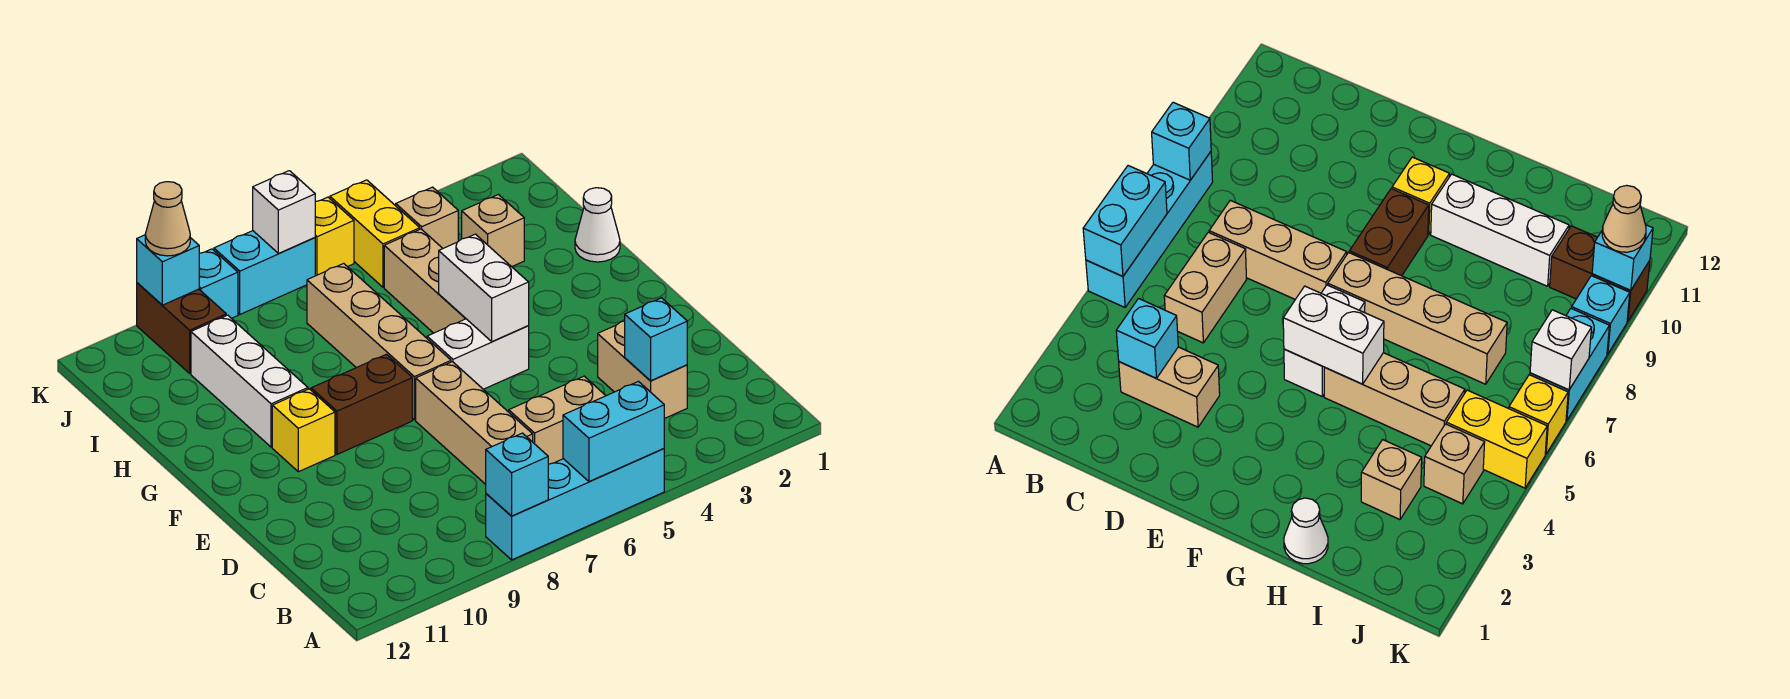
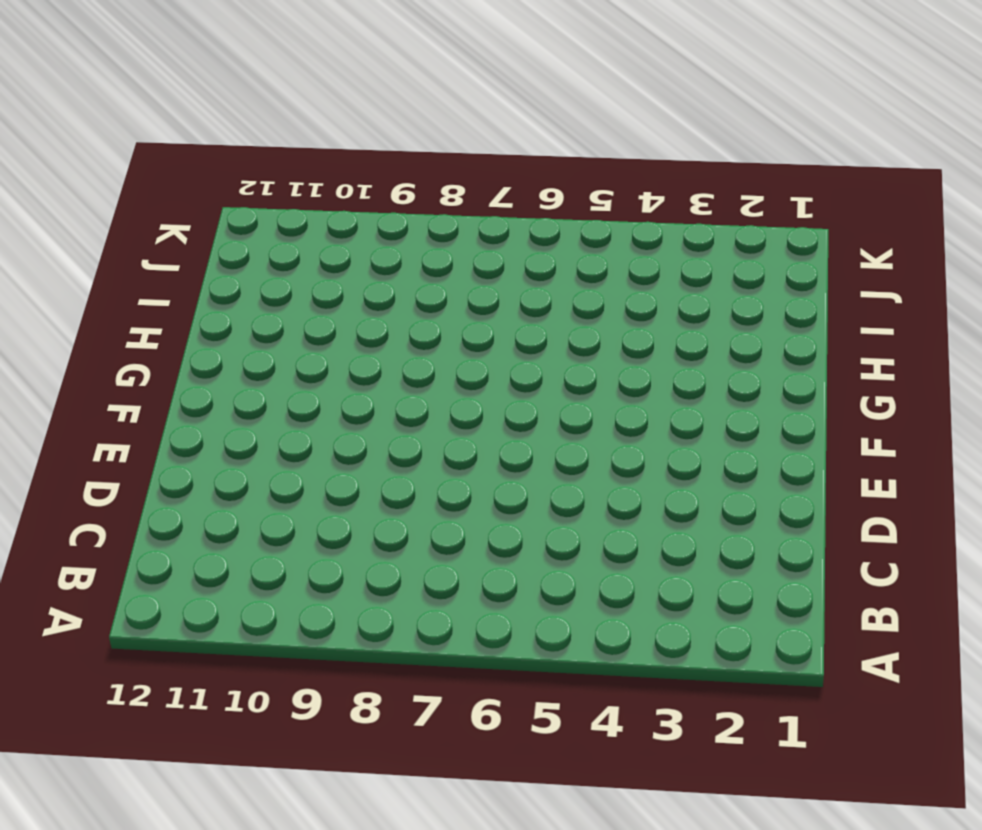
none -> cyan 1x4 brick [486,449,664,560]
none -> tan 1x2 brick [598,321,687,419]
none -> tan 1x2 brick [509,376,606,464]

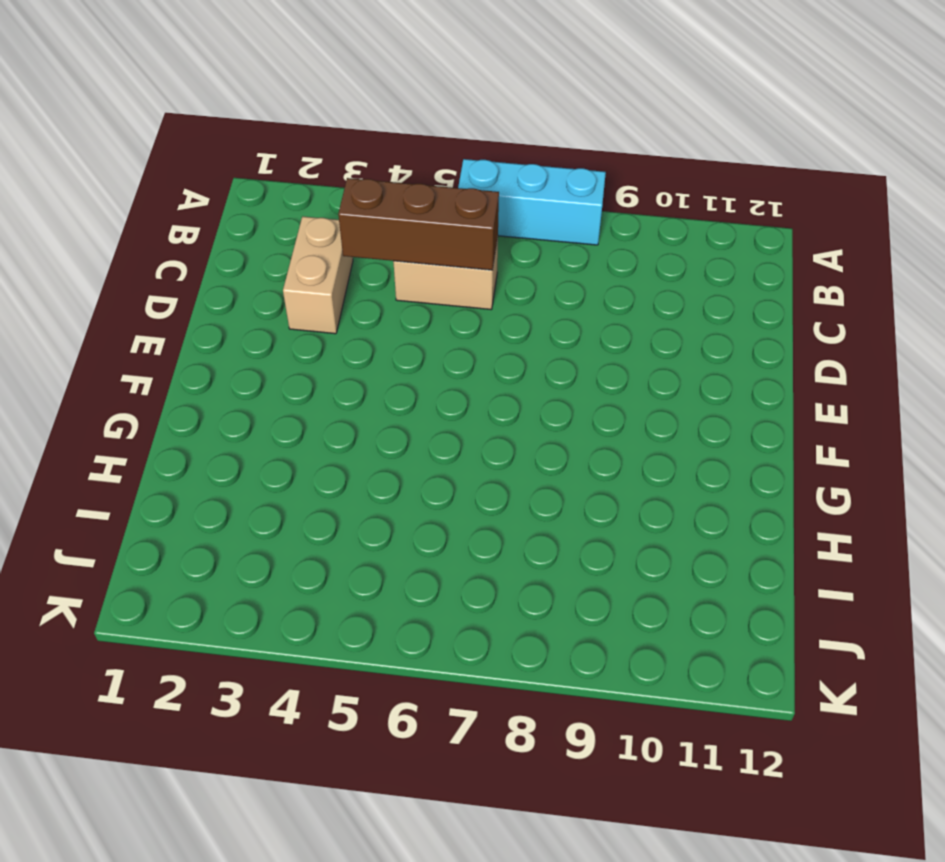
cyan 1x3 brick [458,159,606,245] -> cyan 1x4 brick [486,449,664,560]
brown 1x3 brick [338,178,499,270] -> none
none -> tan 1x3 brick [416,362,533,484]
none -> white 1x2 brick [427,319,529,389]
none -> tan 1x4 brick [307,263,451,420]

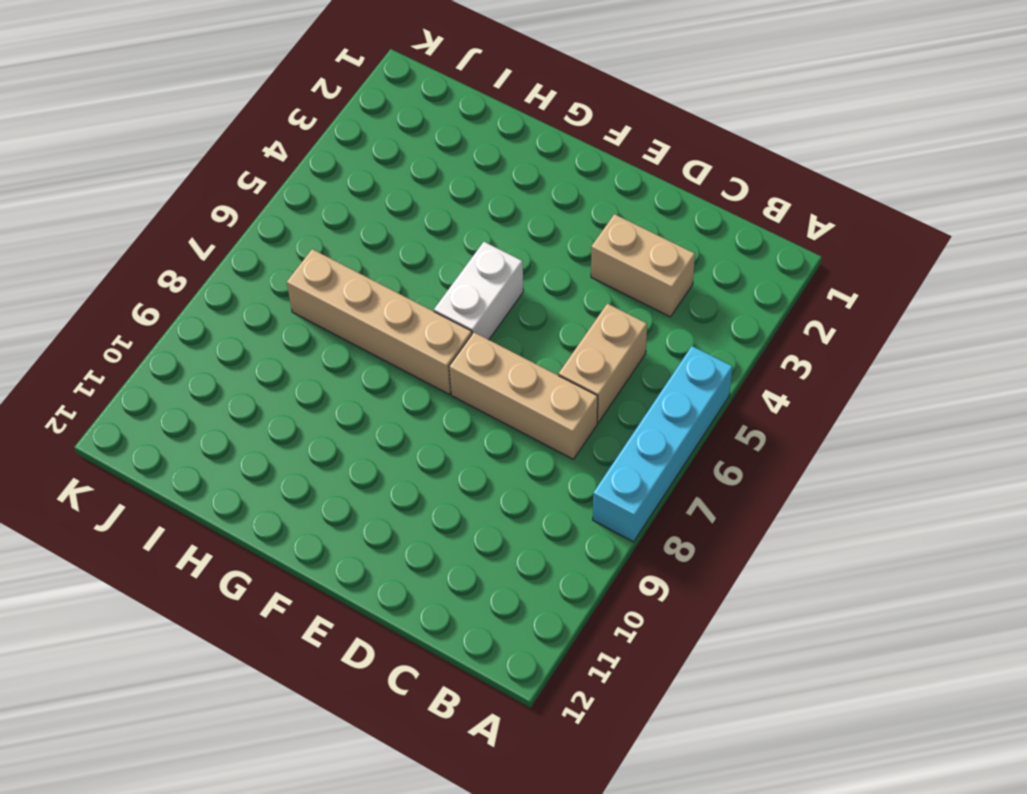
none -> brown 1x2 brick [311,354,412,454]
none -> yellow 1x1 brick [272,389,335,472]
none -> tan 1x3 brick [384,229,466,333]

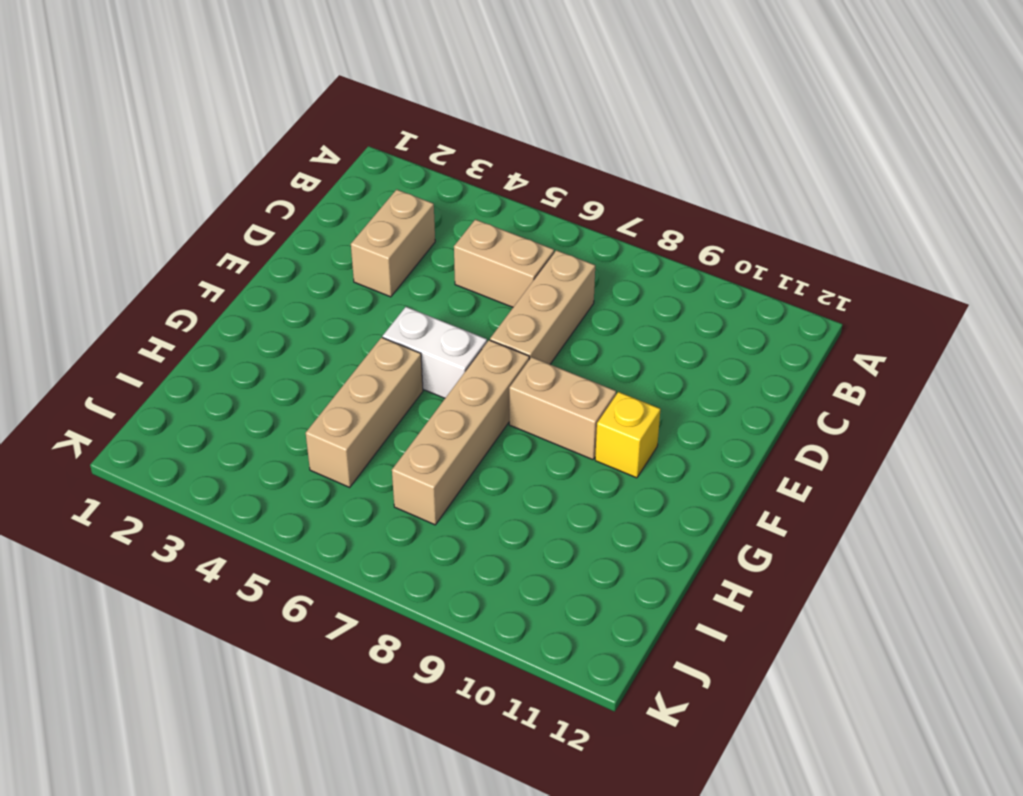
tan 1x2 brick [509,357,616,460] -> brown 1x2 brick [311,354,412,454]
none -> cyan 1x4 brick [486,449,664,560]
none -> white 1x3 brick [191,315,308,447]
none -> white 1x1 cone [575,188,620,262]

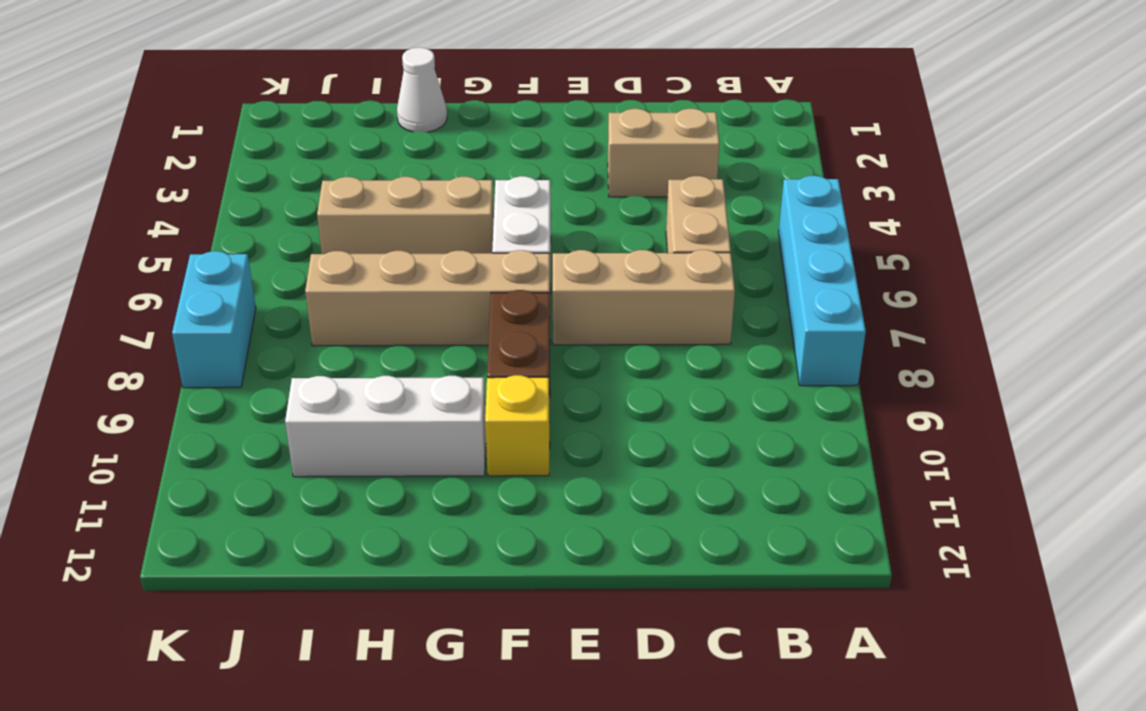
none -> tan 1x1 brick [462,195,524,267]
none -> tan 1x1 brick [396,187,458,248]
none -> yellow 1x2 brick [330,180,420,287]

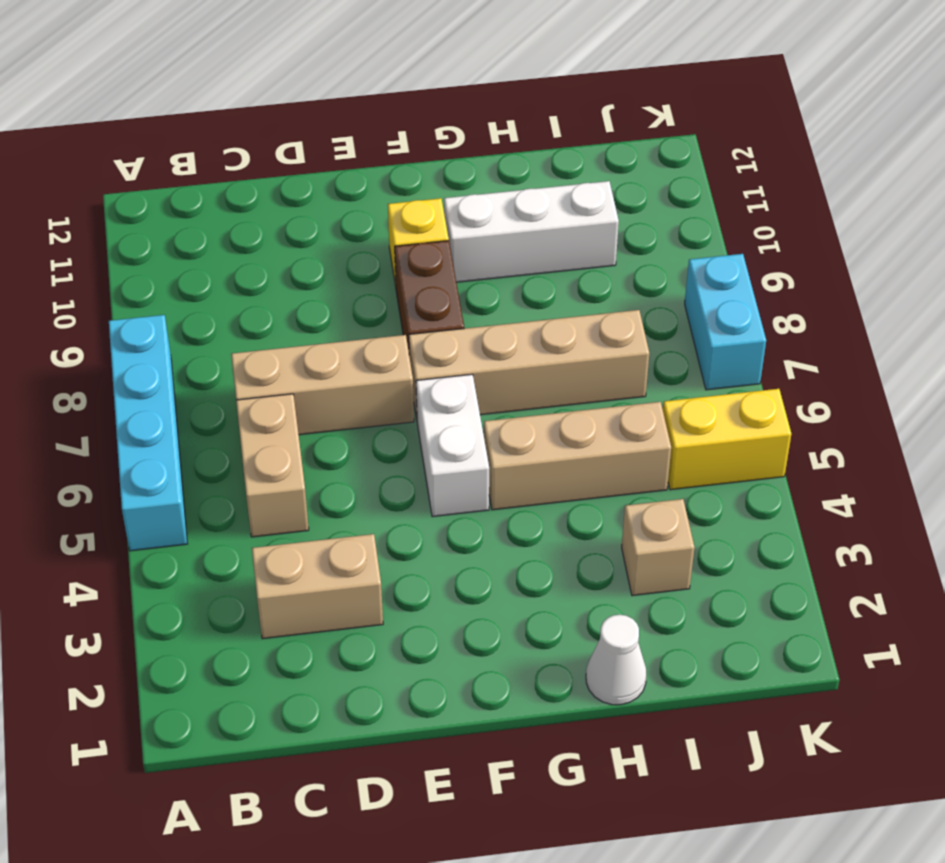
none -> tan 1x1 brick [396,187,458,248]
none -> brown 1x2 brick [137,283,226,373]
none -> yellow 1x1 brick [315,197,354,276]

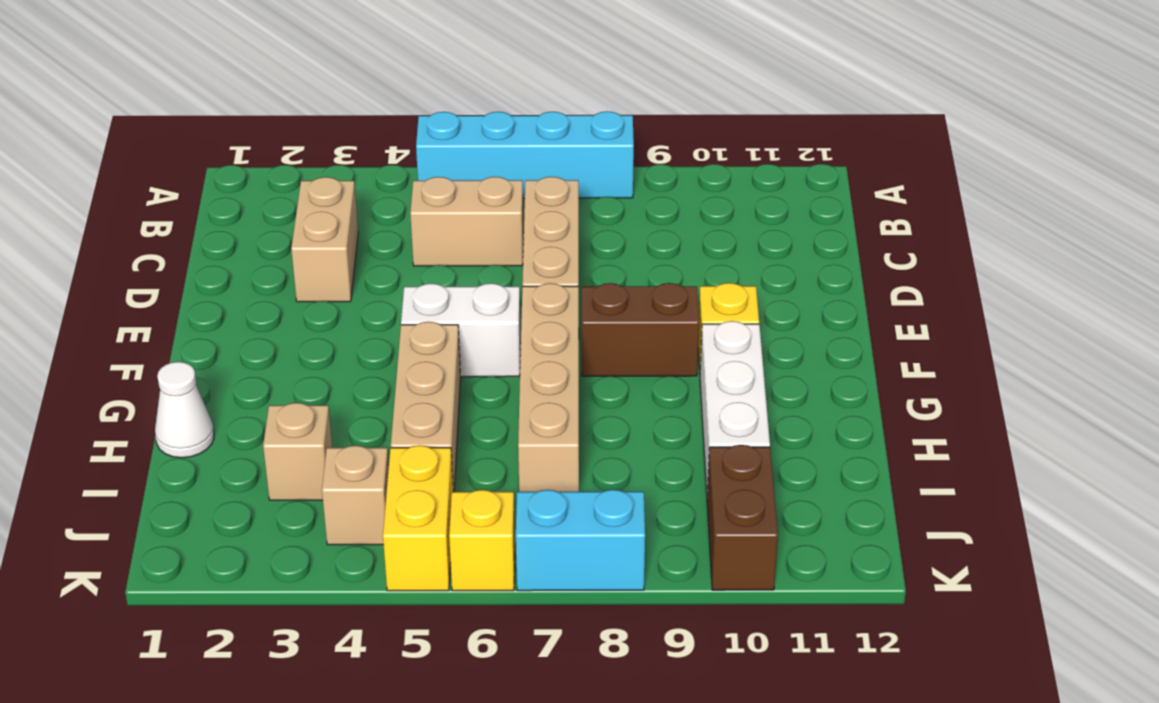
none -> cyan 1x1 brick [199,249,238,318]
none -> cyan 1x2 brick [563,382,664,482]
none -> cyan 1x1 brick [486,433,548,516]

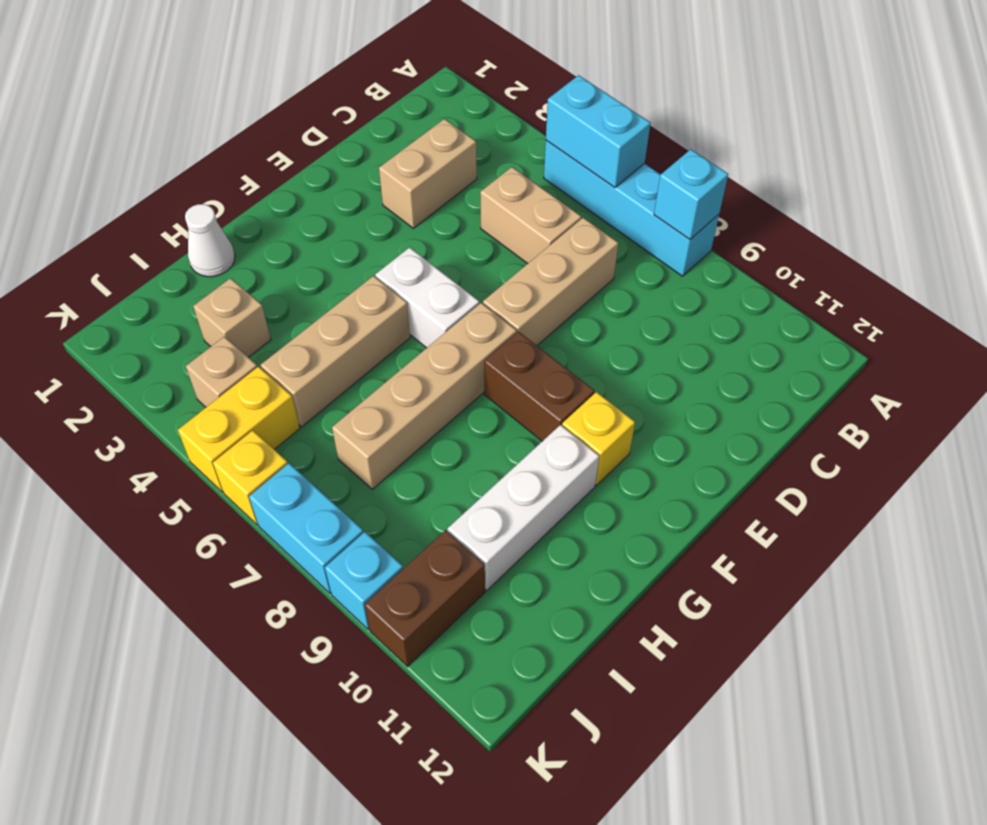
none -> cyan 1x1 brick [625,298,687,381]
none -> white 1x2 brick [439,234,529,341]
none -> white 1x1 brick [253,171,315,253]

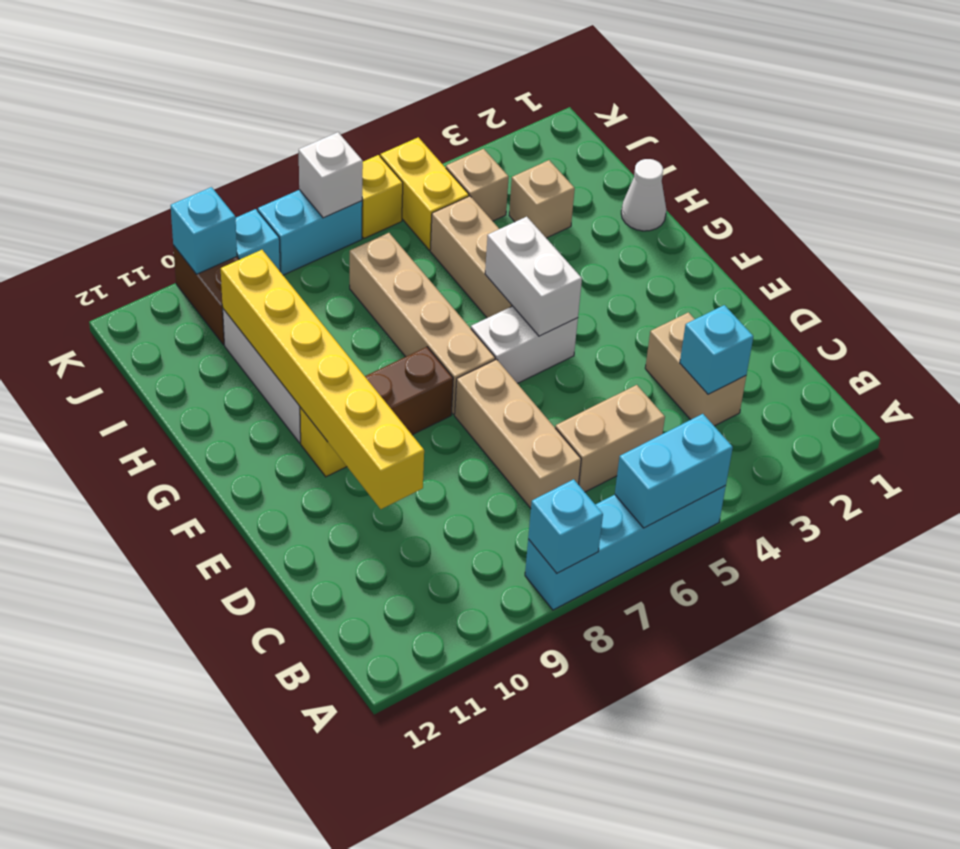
yellow 1x6 brick [221,250,424,509] -> none
none -> tan 1x1 cone [145,182,190,256]

